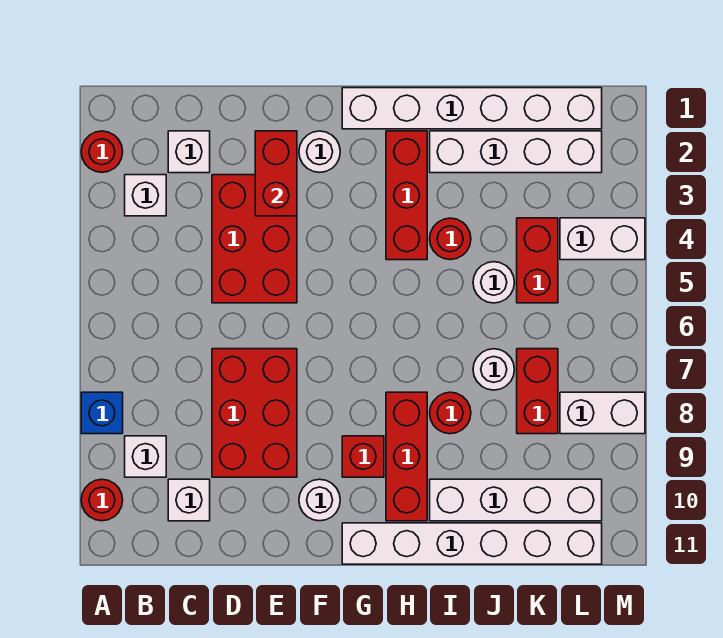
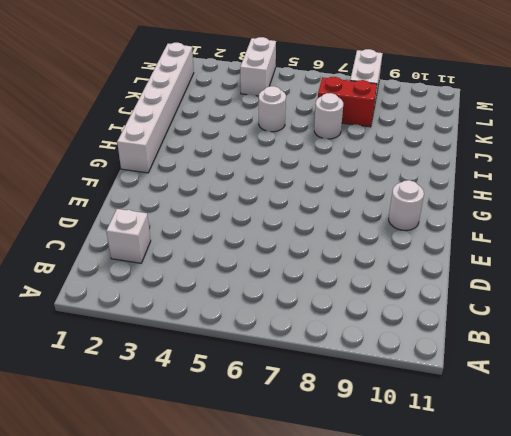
none -> red 1x1 round brick [81,131,123,172]
none -> blue 1x1 brick [81,392,123,434]
none -> red 1x1 round brick [81,479,123,521]

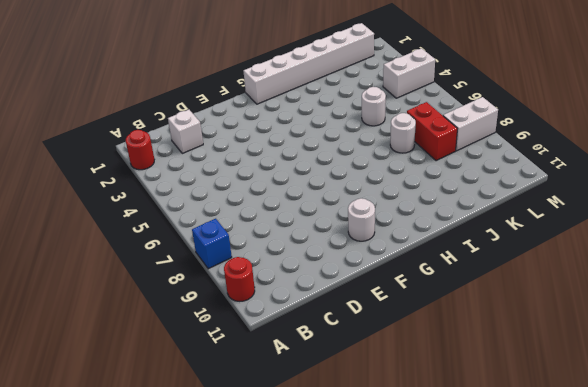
none -> white 1x1 brick [125,175,166,216]
none -> white 1x1 brick [125,436,166,477]
none -> white 1x1 brick [168,479,210,521]

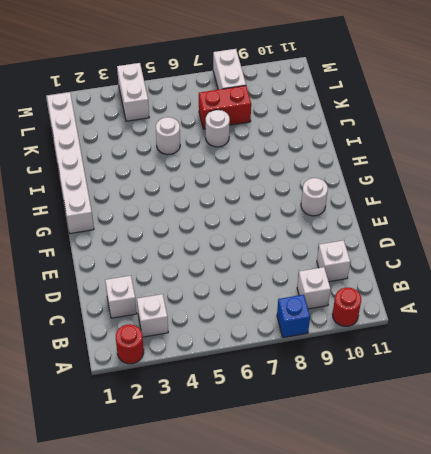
none -> red 2x3 brick [212,175,297,303]
none -> red 2x3 brick [212,349,297,477]
none -> white 1x1 round brick [299,131,340,172]

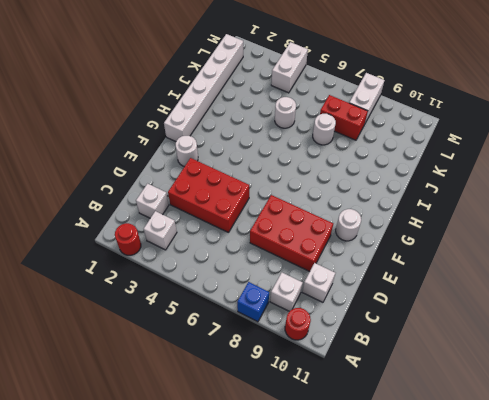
none -> red 1x1 brick [342,436,384,477]
none -> white 1x6 brick [342,523,602,564]
none -> red 1x3 brick [386,131,427,260]

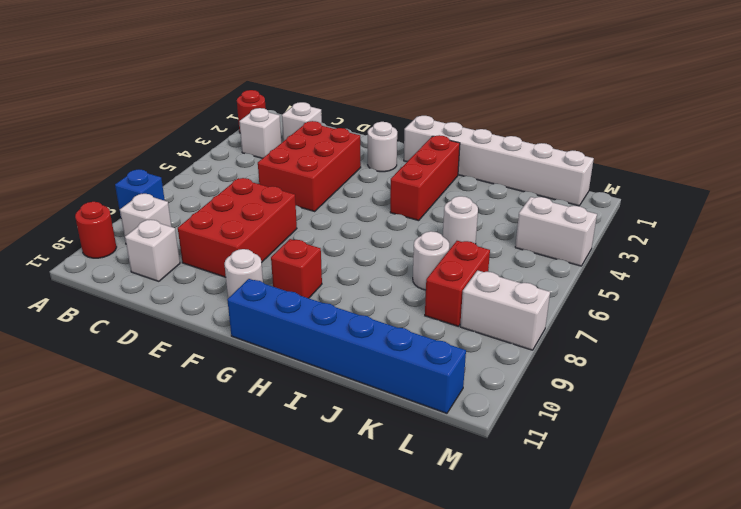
blue 1x6 brick [227,279,466,413] -> white 1x6 brick [342,523,602,564]
none -> red 1x3 brick [386,392,427,521]
none -> white 1x4 brick [430,131,602,173]
none -> red 1x1 round brick [430,218,471,260]

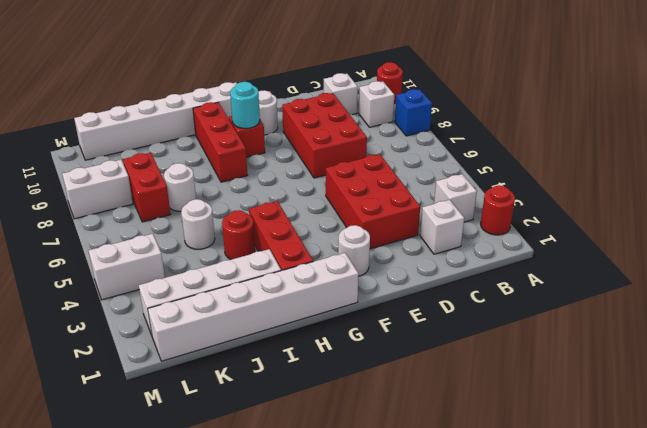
cyan 1x1 round brick [230,82,260,129] -> none
none -> red 1x1 round brick [430,392,471,434]
none -> white 1x4 brick [430,479,602,521]
none -> red 1x2 brick [517,218,558,303]

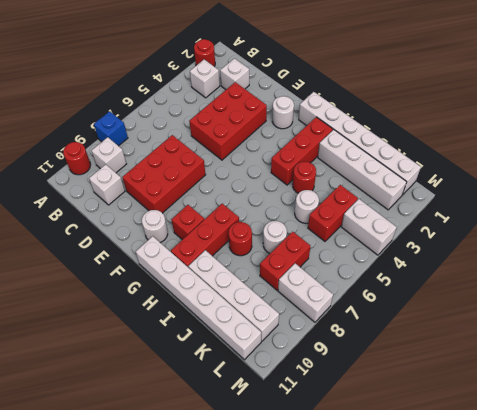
none -> red 1x2 brick [255,131,297,216]

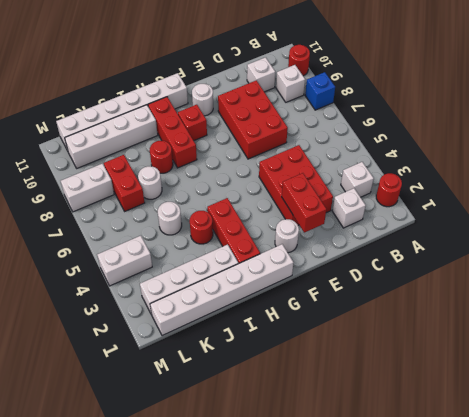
none -> red 1x2 brick [517,218,558,303]

